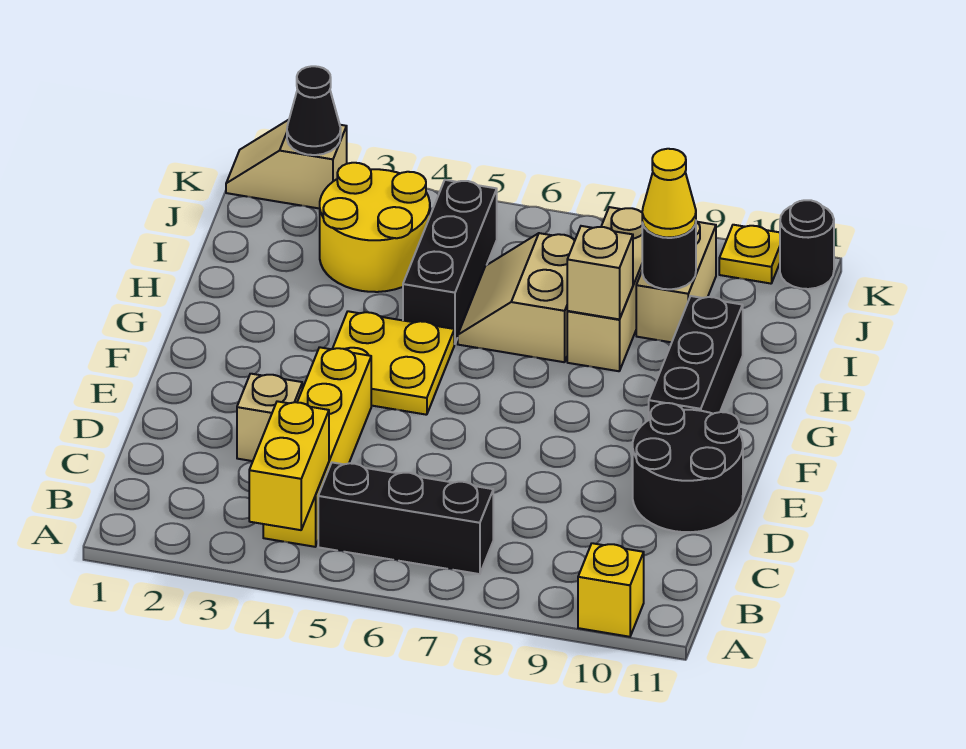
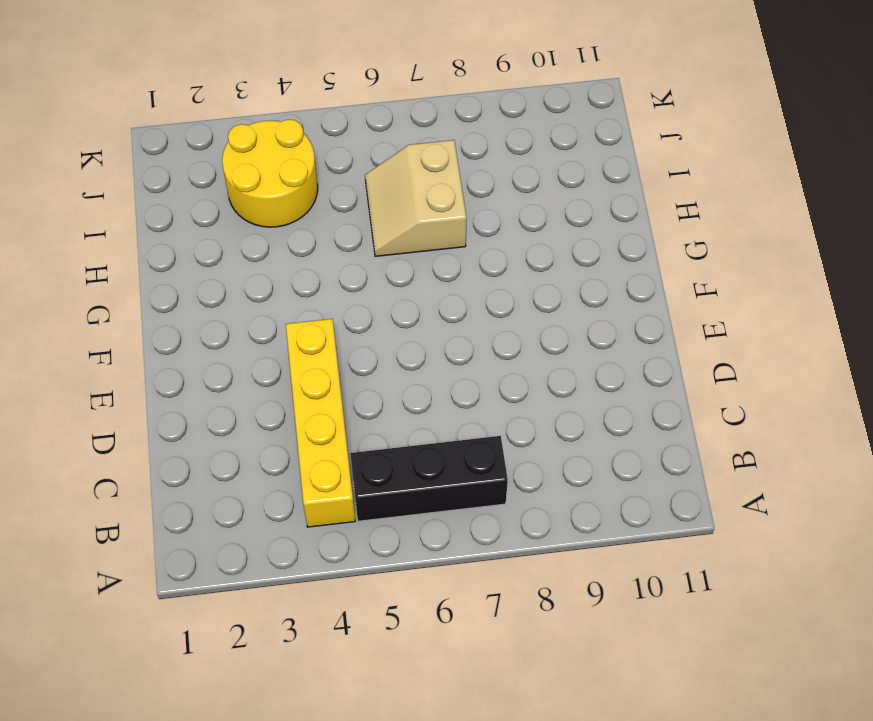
none -> yellow 1x1 brick [578,543,644,637]
none -> tan 1x1 brick [237,374,302,461]
none -> black 2x2 round brick [633,403,743,532]

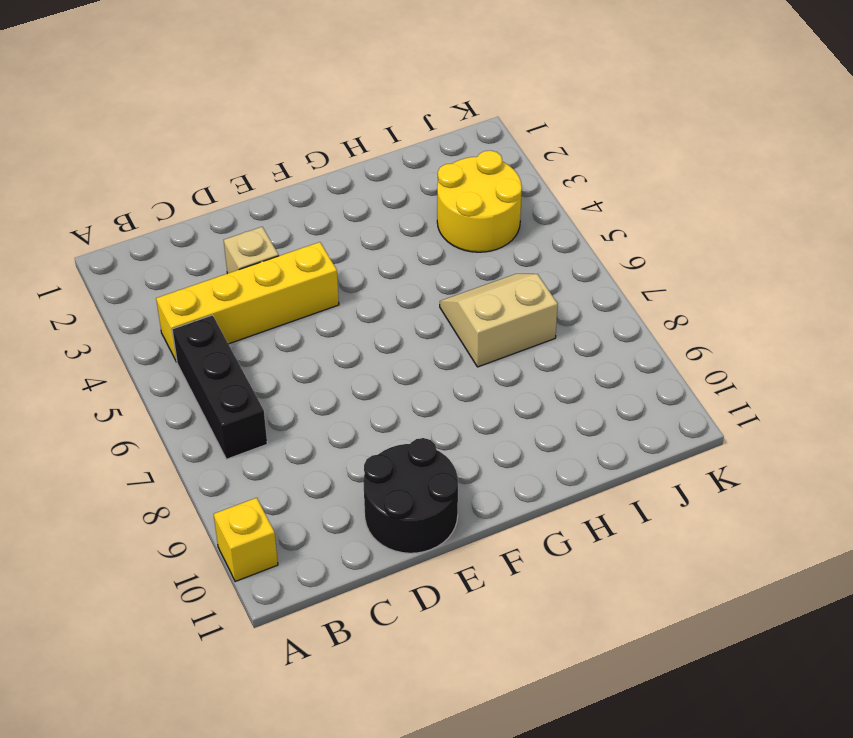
none -> yellow 2x2 plate [333,311,454,415]
none -> black 1x3 brick [649,296,743,420]
none -> black 1x3 brick [403,180,497,344]

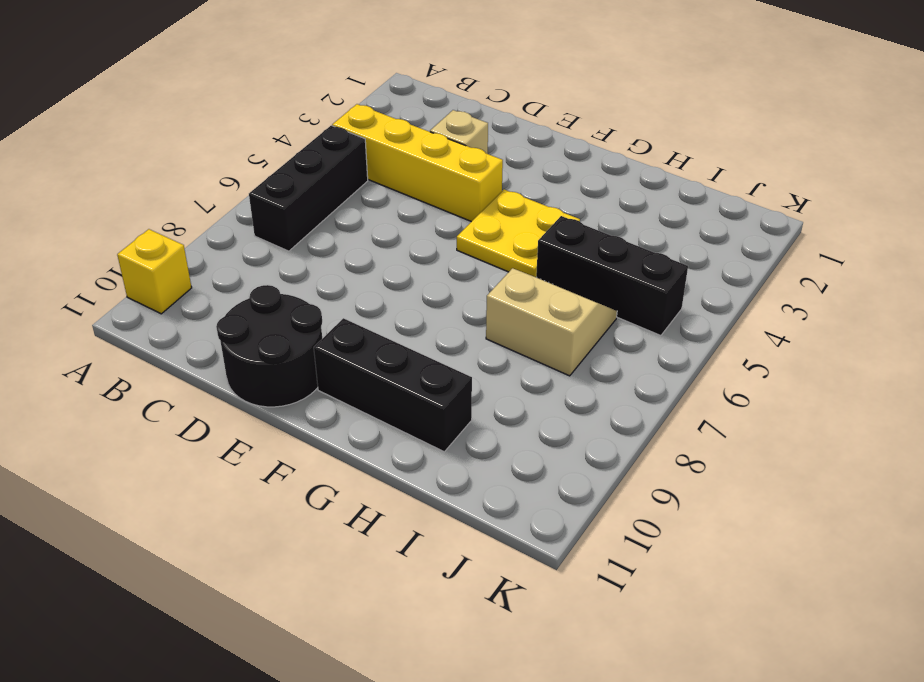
none -> tan 1x3 brick [567,207,642,371]
none -> yellow 2x2 round brick [320,163,430,292]
none -> tan 1x2 brick [636,221,716,342]

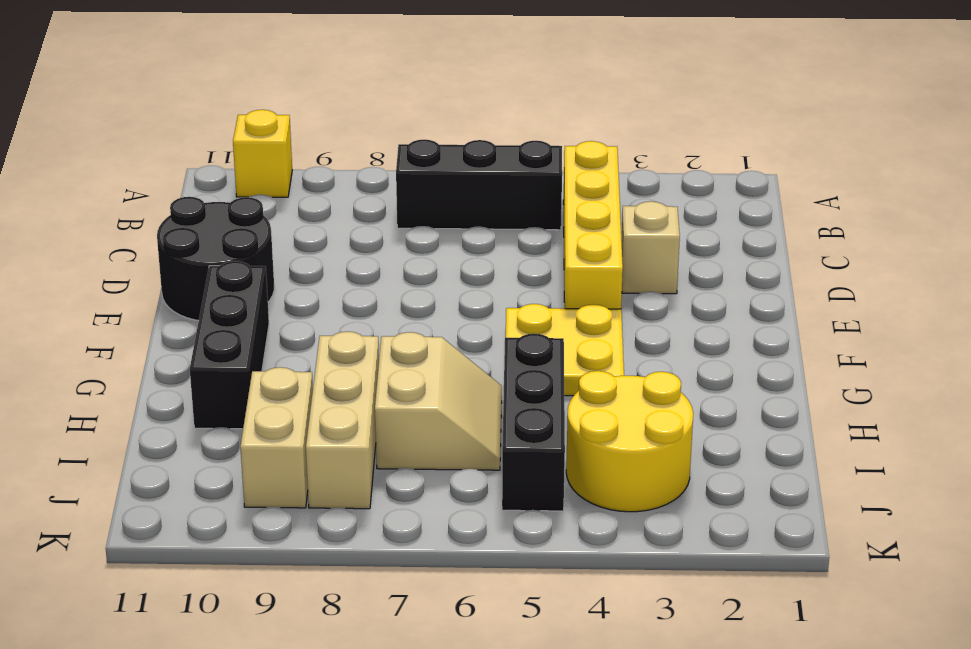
none -> tan 1x2 slope [226,120,347,209]
none -> yellow 1x1 plate [719,225,780,284]
none -> black 1x1 round brick [780,200,834,289]

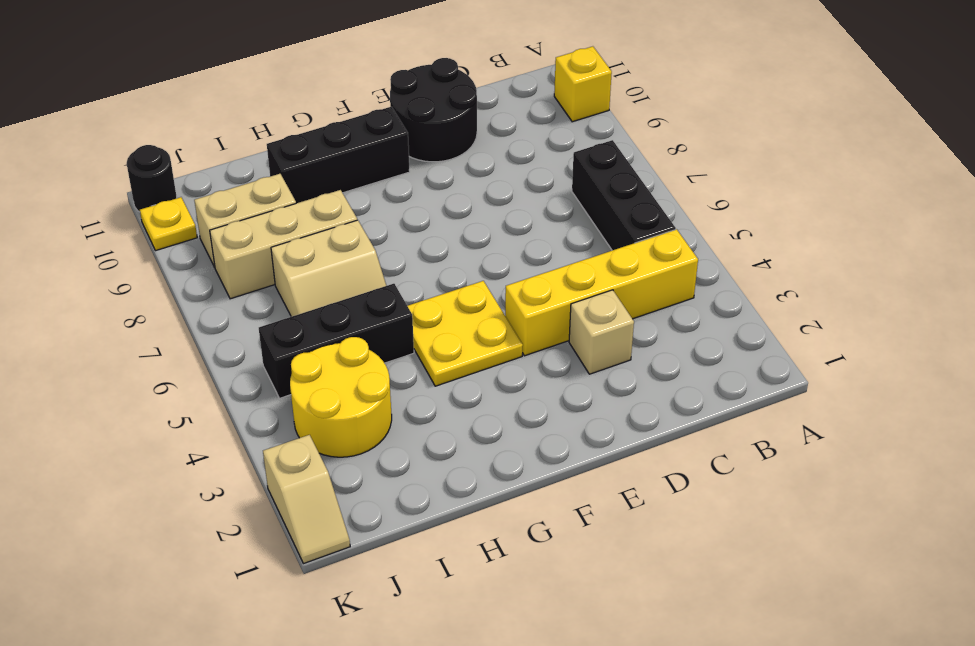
none -> yellow 1x2 brick [249,401,329,530]
none -> tan 1x1 brick [567,226,633,319]
none -> black 1x1 round brick [642,223,696,289]

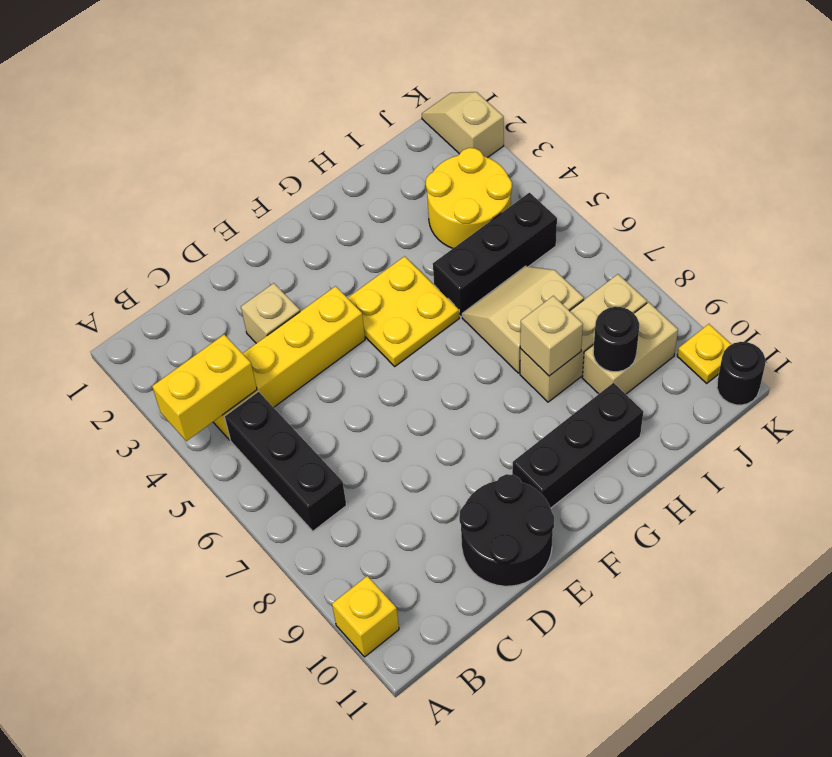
none -> black 1x1 cone [287,66,341,155]
none -> yellow 1x1 cone [642,149,696,238]

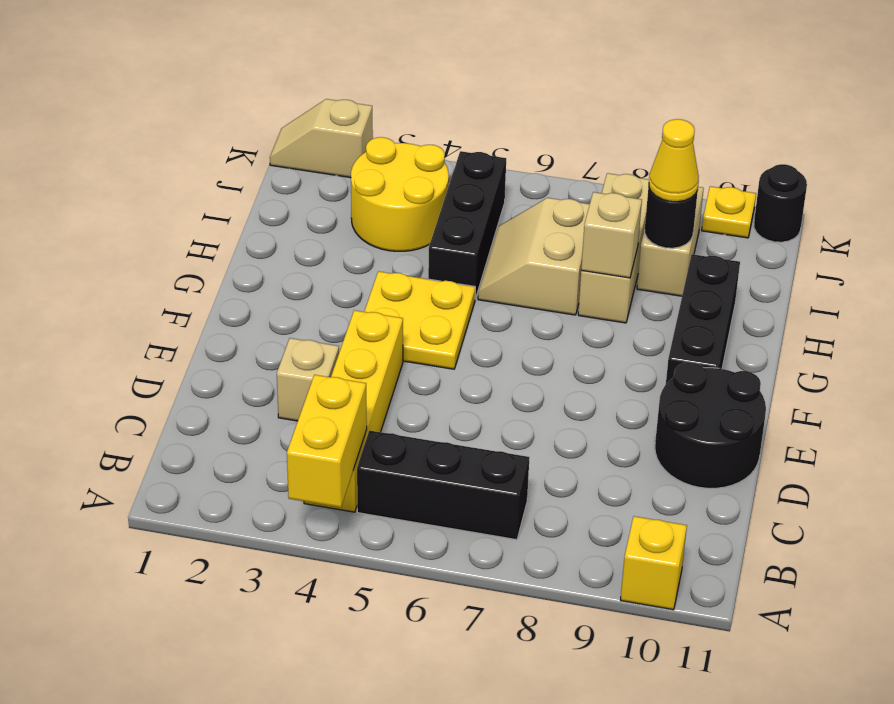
none -> black 1x1 cone [287,66,341,155]

